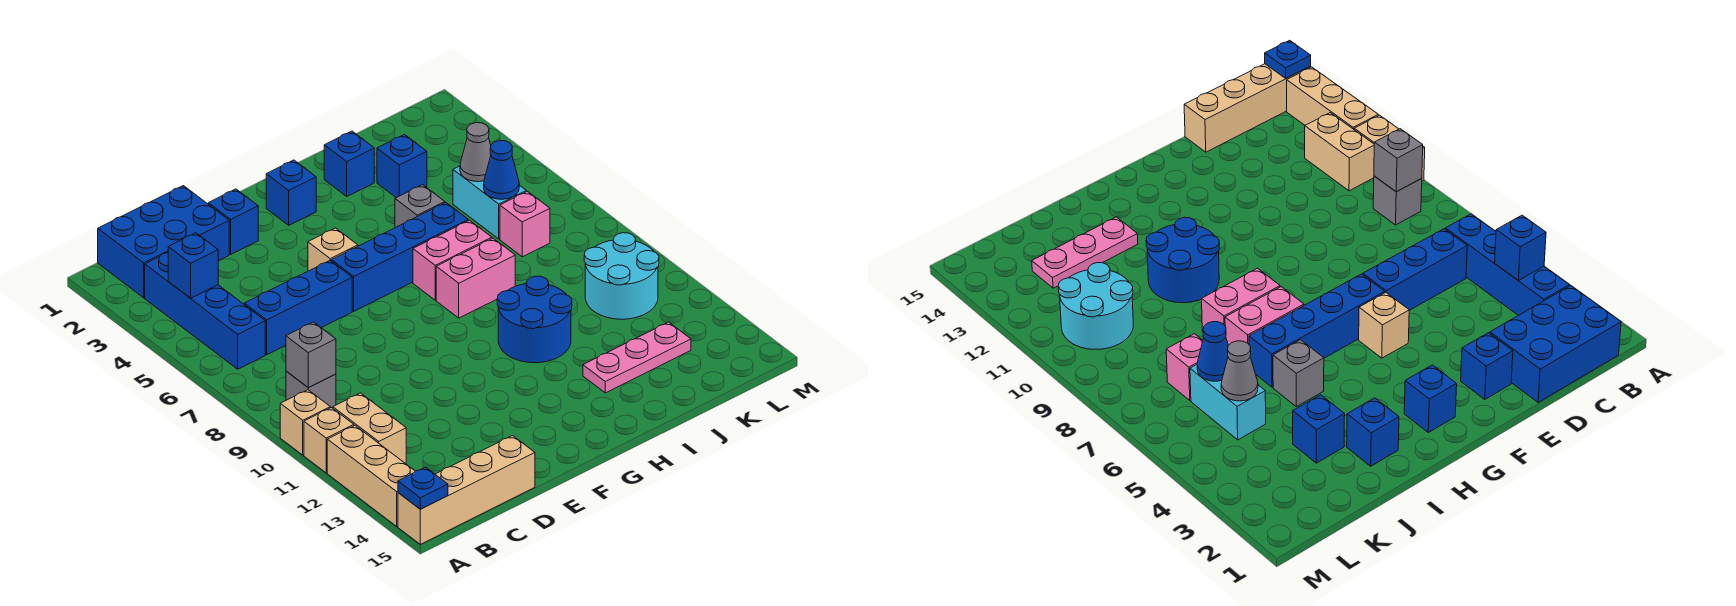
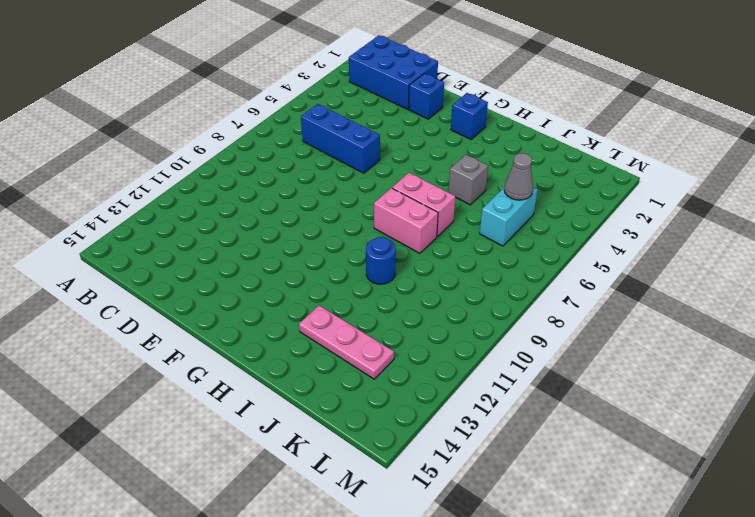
blue 1x1 round brick [366,237,396,284] -> blue 2x2 round brick [497,276,572,363]
none -> tan 1x1 brick [280,390,330,455]
none -> tan 1x1 brick [304,408,354,473]
none -> tan 1x3 brick [327,426,415,526]

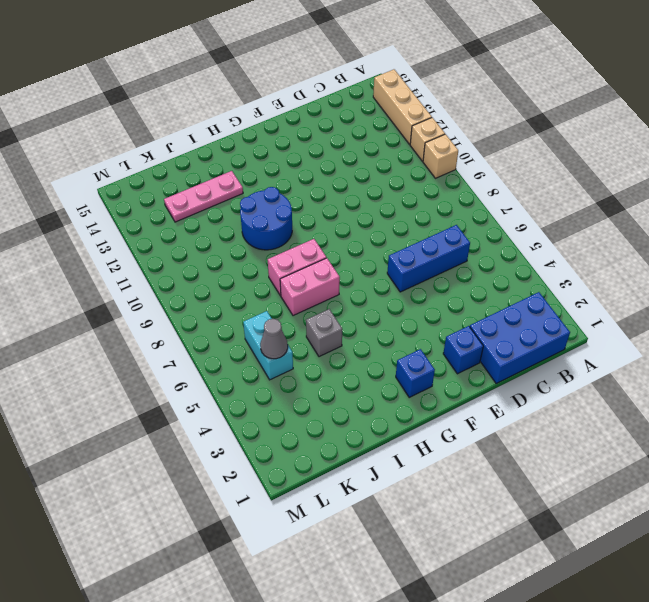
none -> tan 1x4 brick [398,436,535,544]
none -> blue 1x4 brick [145,253,265,369]
none -> grey 1x1 brick [286,371,336,408]

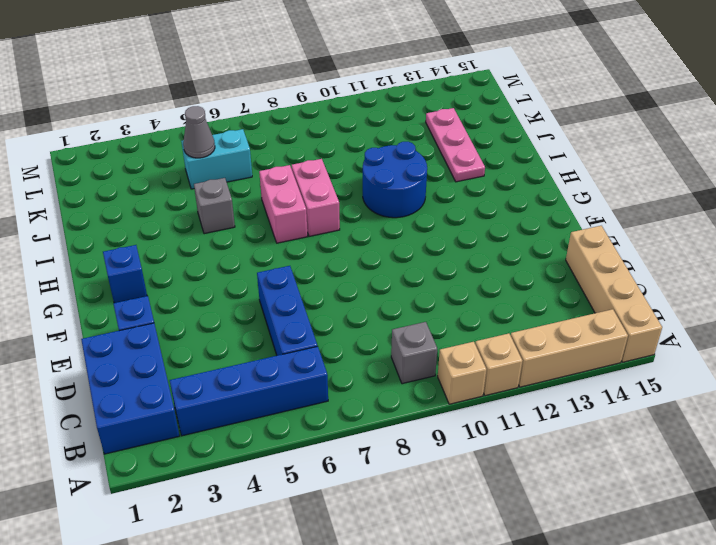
none -> tan 1x2 brick [333,393,406,463]
none -> tan 1x1 brick [308,228,358,271]
none -> blue 1x4 brick [331,203,468,311]

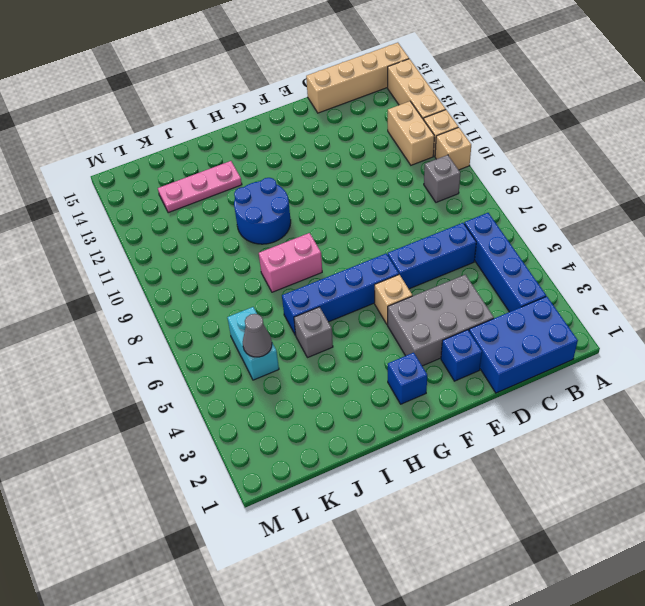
grey 2x3 brick [388,275,494,366] -> none
none -> pink 1x2 brick [413,220,492,300]
none -> blue 1x1 brick [324,131,374,196]
none -> blue 1x1 brick [377,135,427,198]

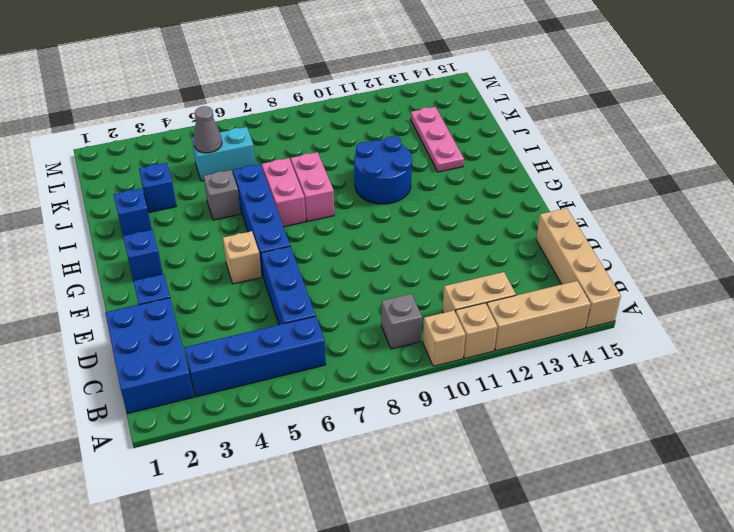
none -> pink 1x1 brick [500,191,550,257]
none -> cyan 2x2 round brick [584,233,659,319]
none -> blue 1x1 plate [398,467,448,509]

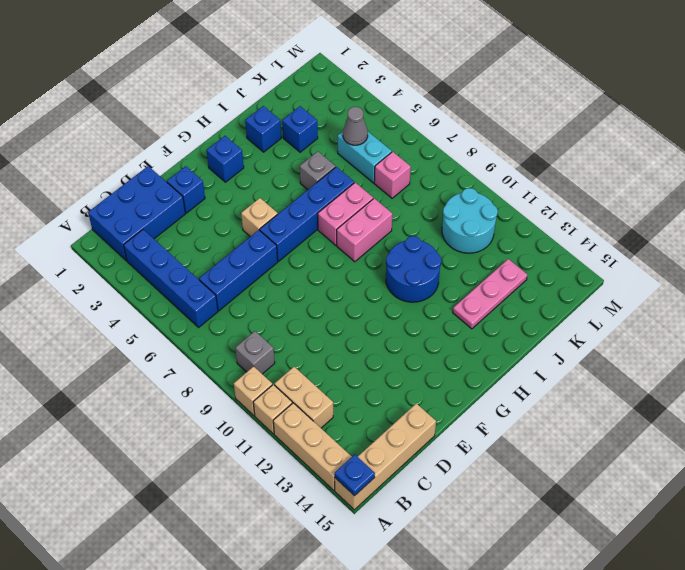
none -> blue 1x1 brick [168,233,218,298]
none -> grey 1x1 brick [286,322,336,388]
none -> blue 1x1 cone [484,141,519,199]

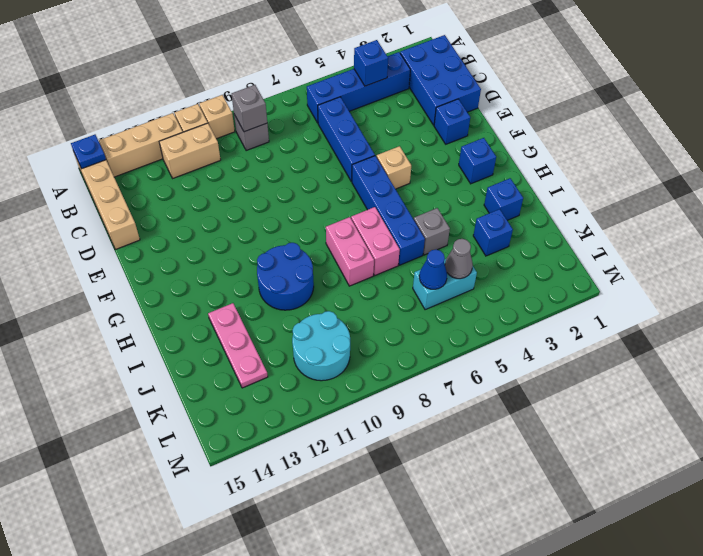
none -> pink 1x1 brick [500,191,550,257]

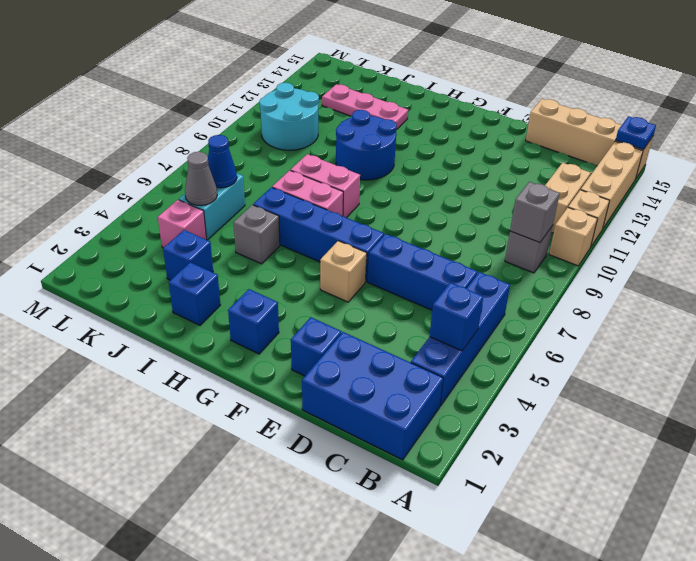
pink 1x1 brick [158,200,206,248] -> pink 1x1 brick moved to [500,191,550,257]

